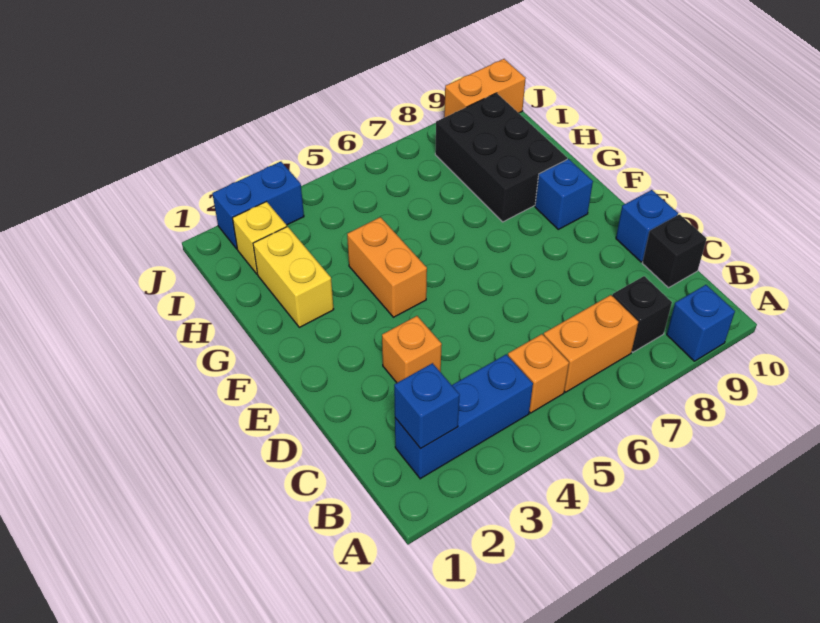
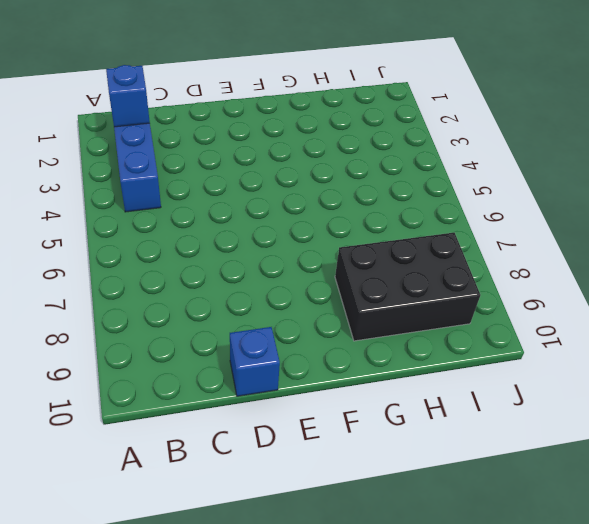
none -> blue 1x1 brick [667,285,735,361]
none -> orange 1x1 brick [508,334,569,413]
none -> orange 1x2 brick [544,295,638,392]

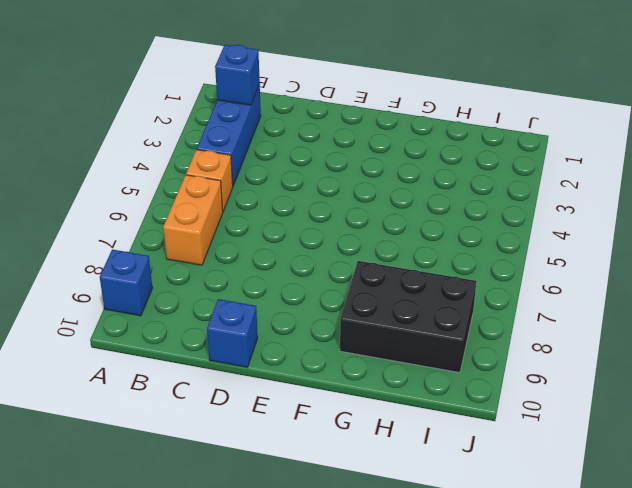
none -> black 1x1 brick [612,276,672,352]
none -> black 1x1 brick [642,214,706,288]
none -> orange 1x1 brick [382,316,442,383]

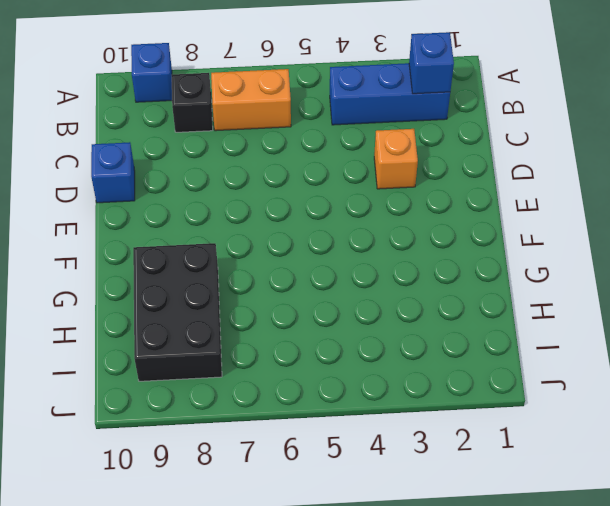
none -> orange 1x1 brick [508,334,569,413]
none -> black 1x1 brick [642,214,706,288]
none -> orange 1x2 brick [347,217,427,317]

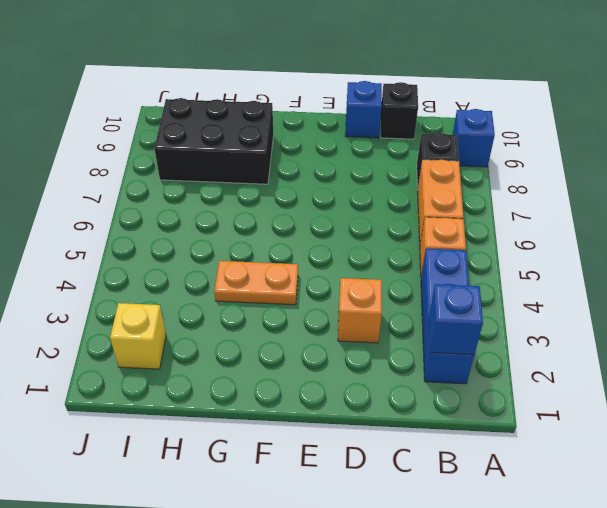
orange 1x2 plate [214,261,298,305] -> orange 1x2 brick [347,217,427,317]
none -> blue 1x1 brick [535,159,593,229]
none -> yellow 1x2 brick [253,226,334,327]
none -> blue 1x2 brick [212,162,304,249]

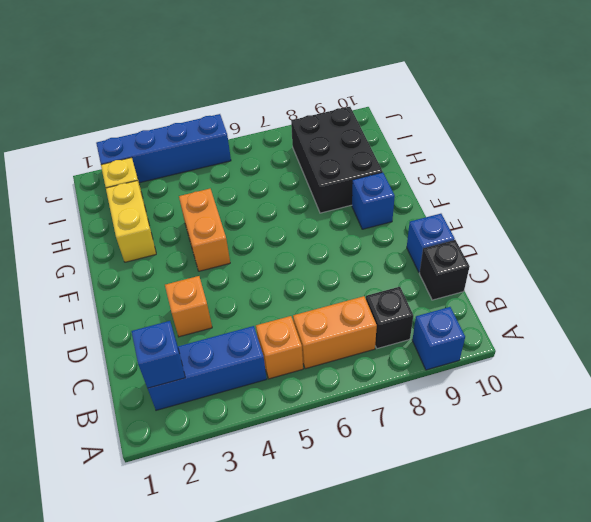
blue 1x4 brick [96,114,231,183] -> blue 1x2 brick [212,162,304,249]
none -> orange 1x2 brick [444,59,526,117]

